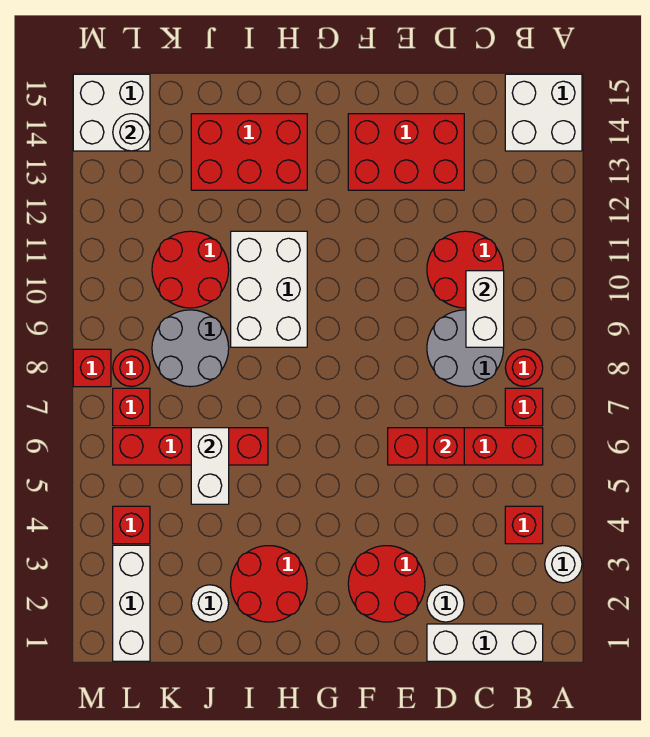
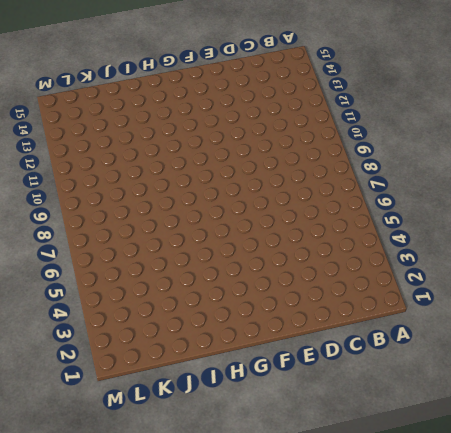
none -> white 1x1 round brick [545,546,582,583]
none -> white 2x2 brick [505,74,582,151]
none -> white 1x3 brick [427,624,543,661]

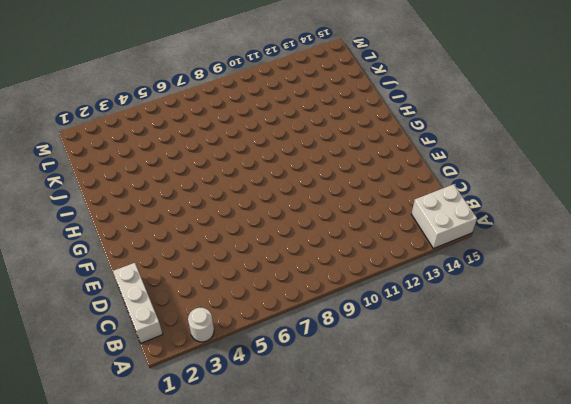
none -> red 1x1 brick [505,506,543,544]
none -> red 1x4 brick [388,428,543,465]
none -> red 1x1 brick [505,388,543,426]

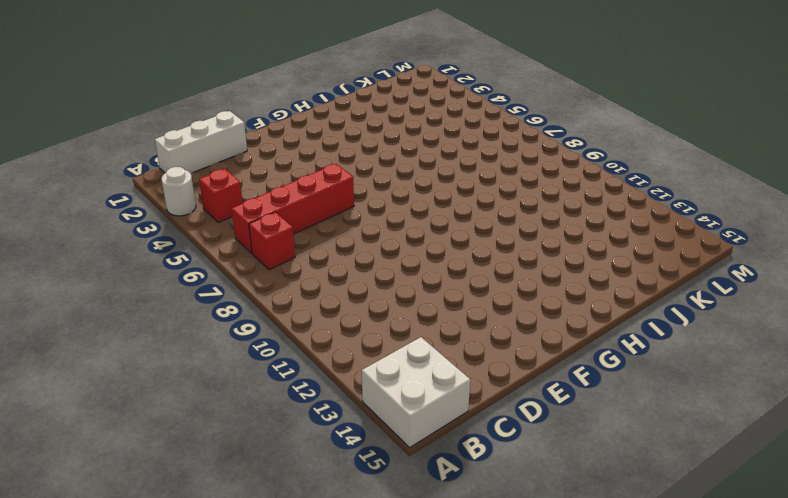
none -> red 1x1 round brick [505,349,543,386]
none -> grey 2x2 round brick [427,310,503,387]
none -> red 2x2 round brick [427,231,503,308]

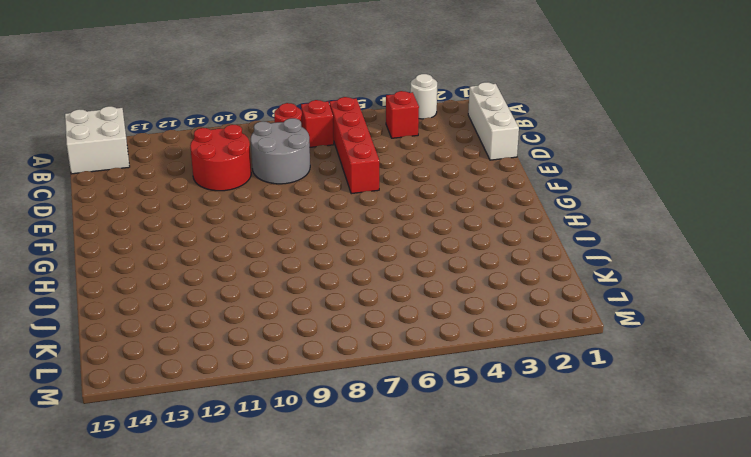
none -> white 1x1 round brick [427,585,464,622]
none -> red 2x3 brick [348,114,464,190]
none -> red 2x2 round brick [348,546,425,622]

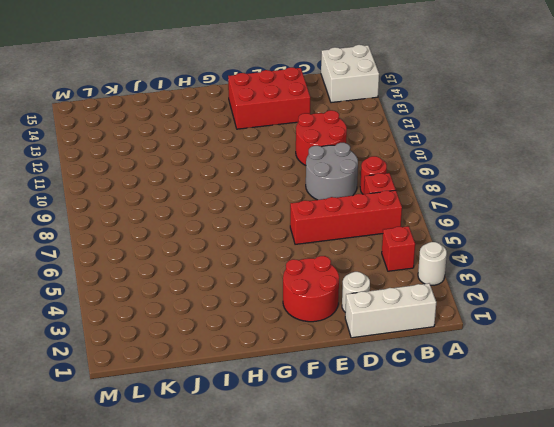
none -> red 2x2 round brick [231,546,307,622]
none -> white 2x3 brick [231,231,307,347]
none -> red 2x3 brick [191,114,307,190]

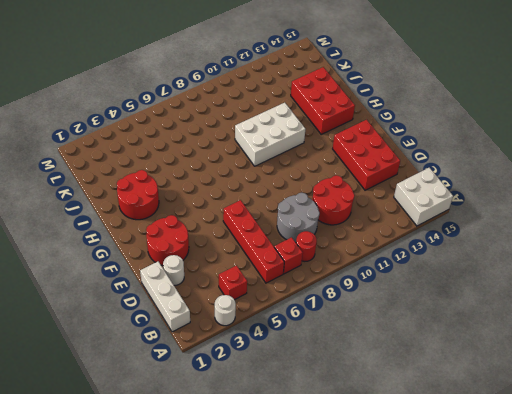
none -> red 1x4 brick [113,428,268,465]
none -> white 1x1 round brick [191,585,229,622]
none -> grey 2x2 round brick [152,310,229,387]

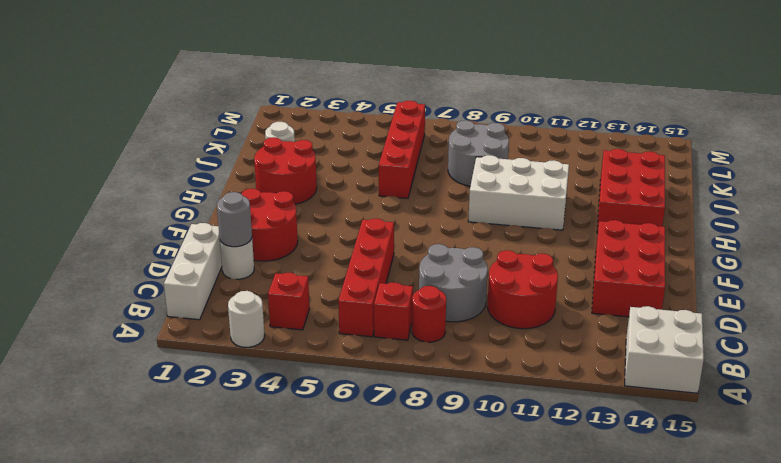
grey 1x1 round brick [217,192,252,247] -> none
none -> red 2x2 round brick [152,231,229,308]
none -> white 1x3 brick [113,545,150,661]
none -> red 1x1 brick [113,506,150,544]

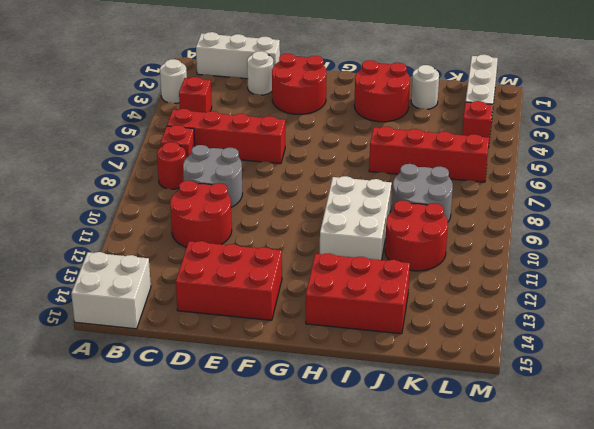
none -> red 1x1 brick [113,388,150,426]
none -> red 1x1 round brick [113,349,150,387]
none -> white 2x2 brick [73,74,150,151]

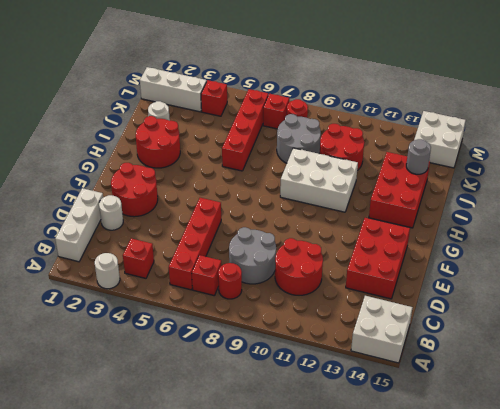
grey 1x1 round brick [406,139,431,174] -> none
none -> red 1x1 brick [73,349,111,387]
none -> white 1x2 brick [466,271,504,347]
none -> red 1x1 brick [427,428,464,465]

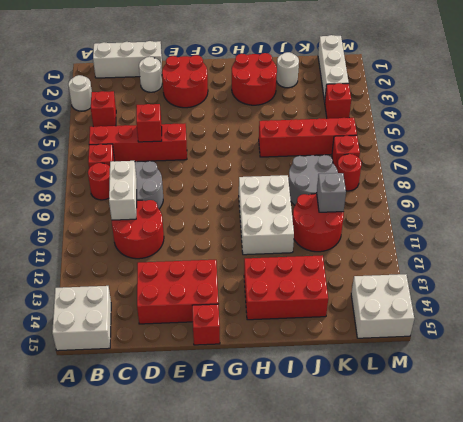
red 1x1 brick [192,304,220,345] -> red 1x1 brick moved to [73,349,111,387]
grey 1x1 brick [317,173,346,212] -> none
none -> white 1x2 brick [191,428,229,504]
none -> white 1x1 round brick [113,114,150,151]

